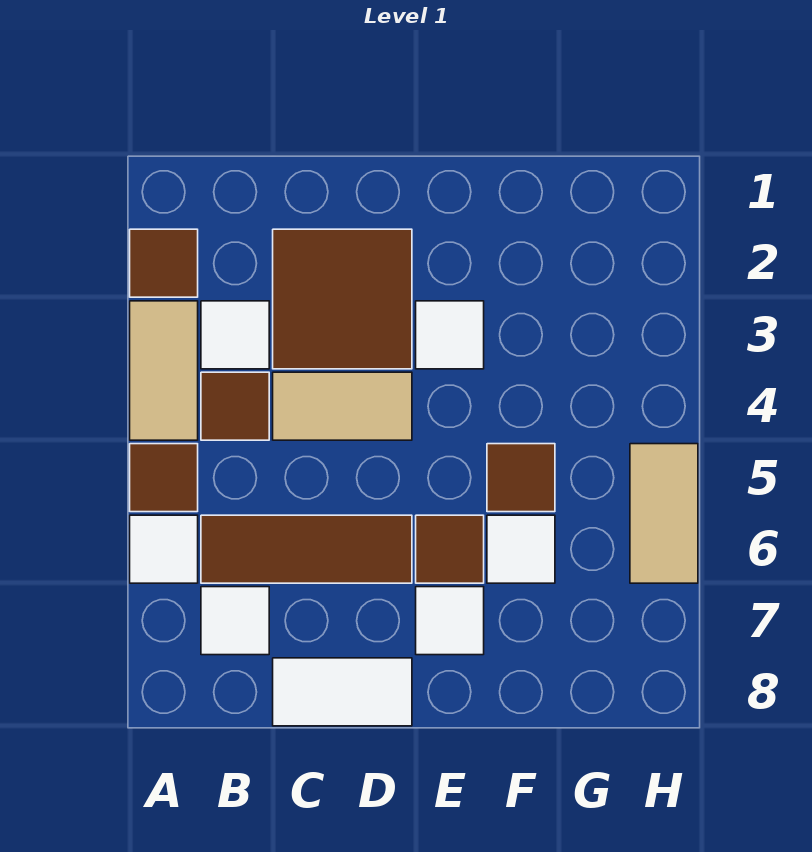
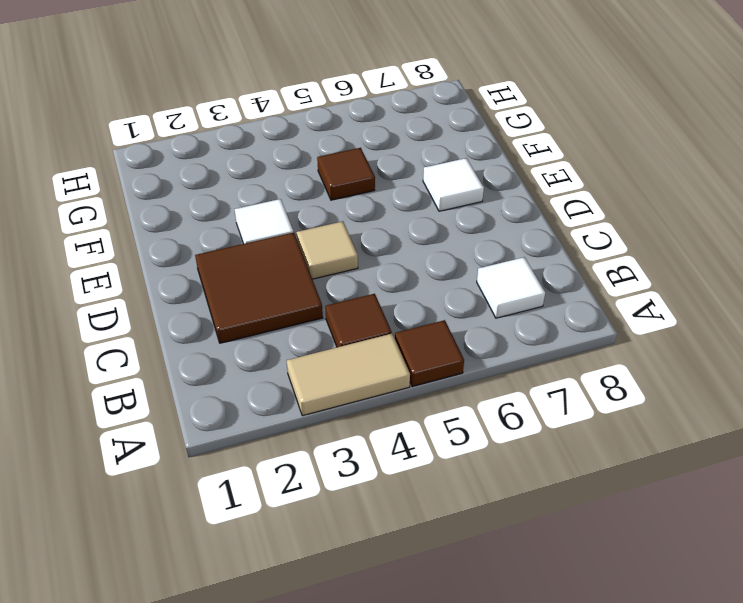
tan 1x1 tile [296,221,358,279] -> tan 1x2 tile [273,372,412,440]
none -> brown 1x1 tile [130,229,198,297]
none -> white 1x1 tile [130,515,198,583]
none -> white 1x1 tile [201,301,269,369]

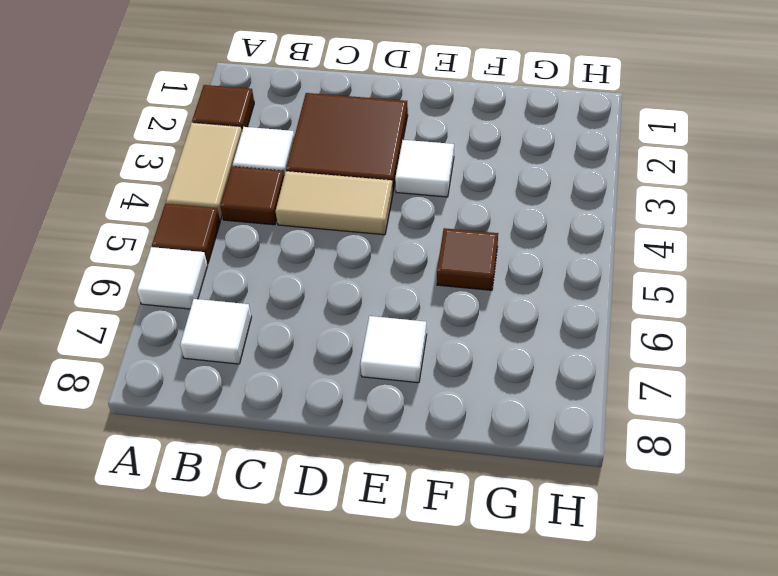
none -> brown 1x3 tile [201,515,412,583]
none -> white 1x2 tile [273,658,412,726]
none -> brown 1x1 tile [416,515,484,583]

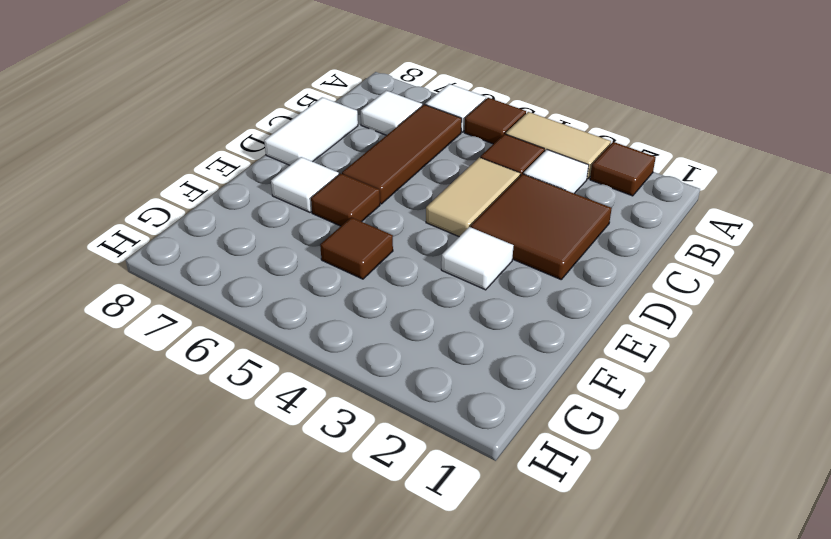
none -> white 1x1 tile [487,515,555,583]
none -> tan 1x2 tile [630,444,698,583]

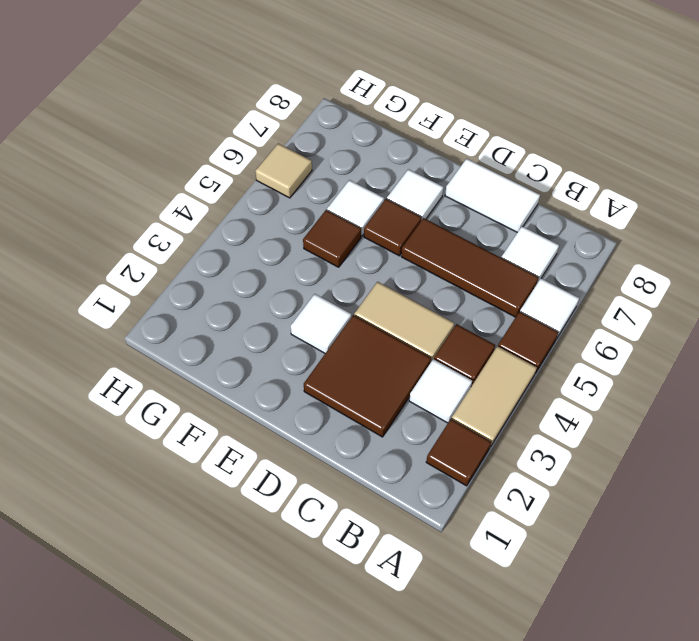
tan 1x1 tile [255,143,312,198] -> tan 1x2 tile [630,444,698,583]

